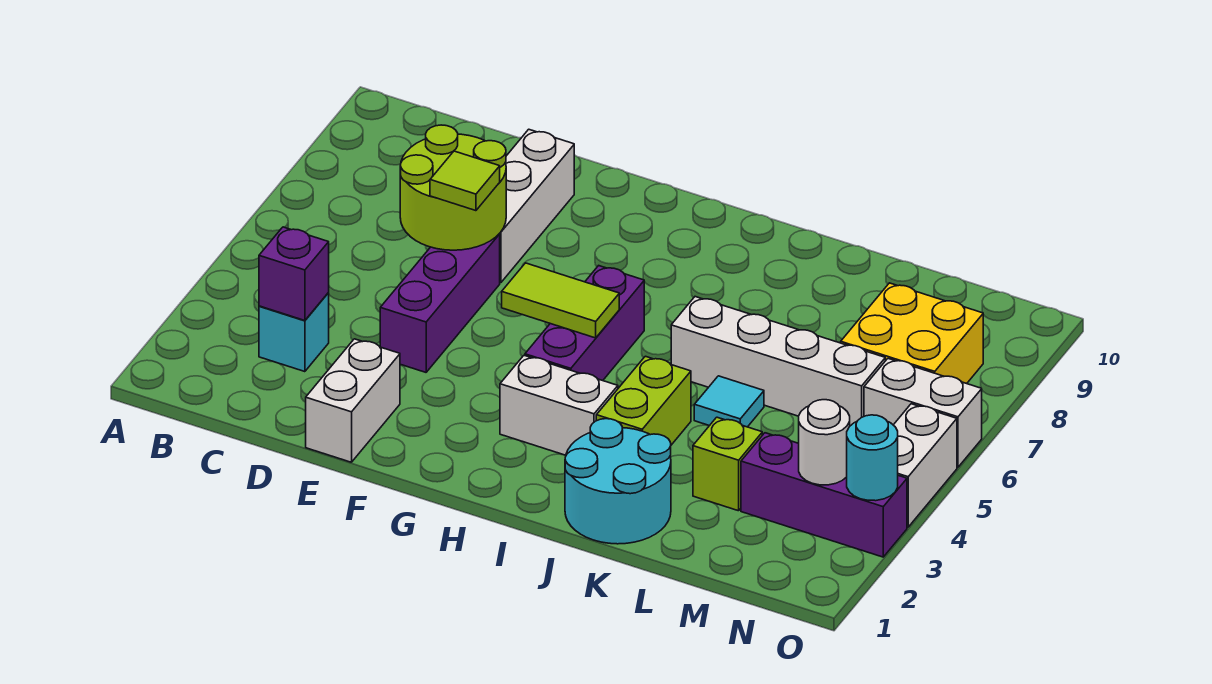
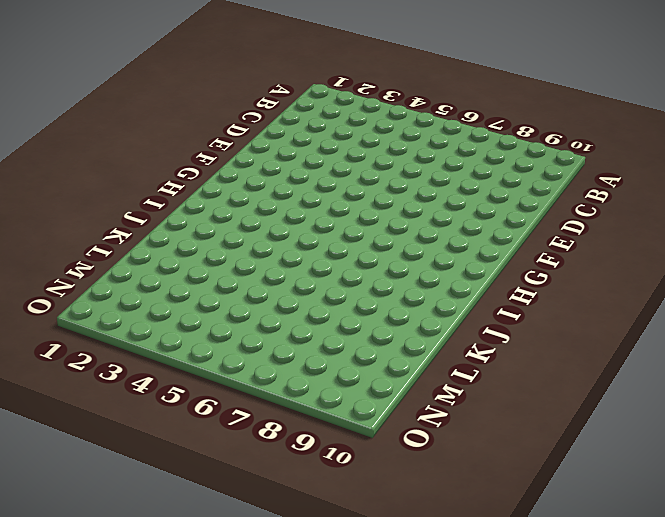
none -> cyan 1x1 brick [259,293,329,372]
none -> white 1x2 brick [306,339,400,462]
none -> purple 1x3 brick [380,234,500,372]

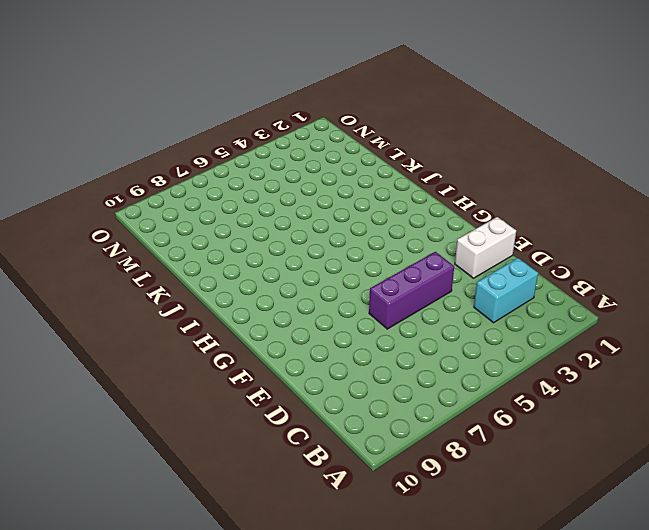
cyan 1x2 brick [474,258,538,323] -> cyan 1x1 brick [259,293,329,372]
none -> white 1x3 brick [499,129,574,283]
none -> white 1x2 brick [500,356,618,455]
none -> purple 1x3 brick [525,266,644,381]

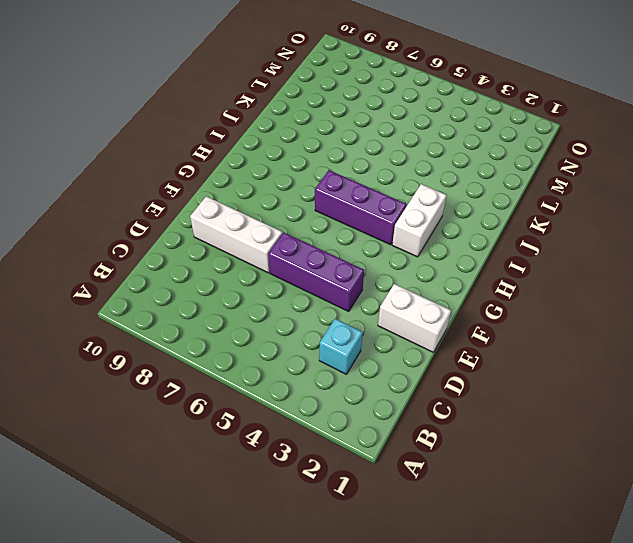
none -> cyan 2x2 round brick [565,419,671,544]
none -> lime 1x2 brick [596,356,691,445]
none -> white 1x4 brick [671,297,885,426]

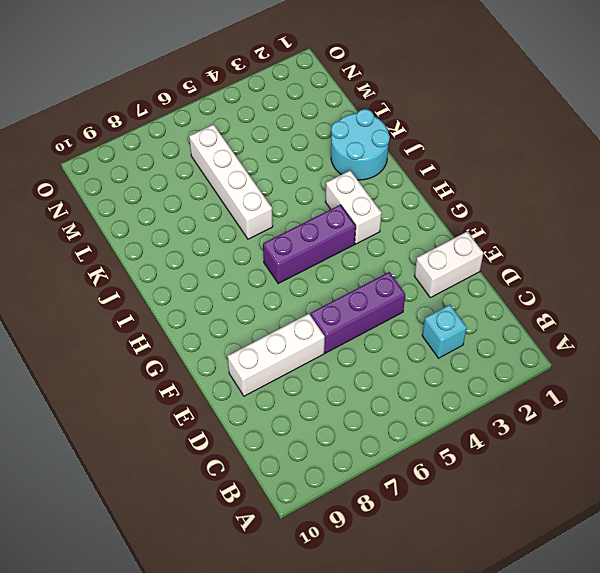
none -> lime 1x2 brick [596,356,691,445]
none -> cyan 1x1 tile [694,376,764,427]
none -> lime 1x1 brick [693,417,762,511]

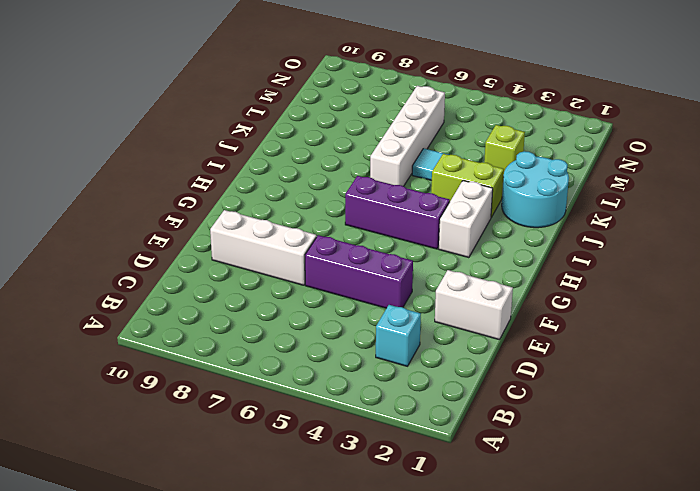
none -> purple 1x3 brick [741,433,907,557]
none -> yellow 2x2 brick [841,283,983,384]
none -> white 1x2 brick [864,359,982,467]

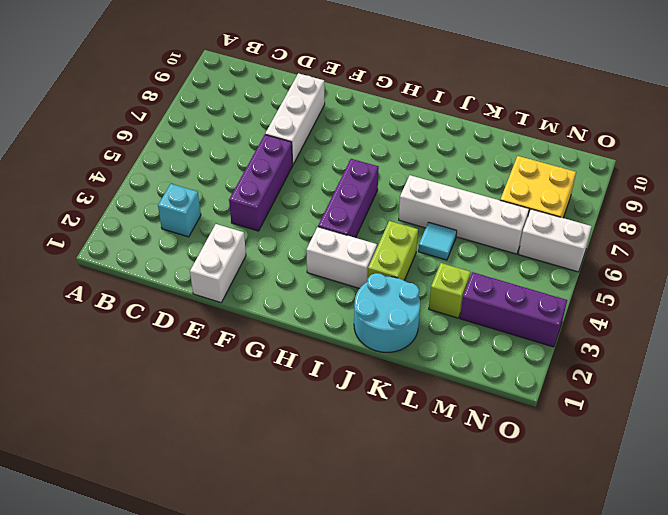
none -> white 1x2 brick [894,404,957,527]
none -> purple 1x1 brick [259,227,329,321]
none -> lime 2x2 round brick [400,125,506,250]

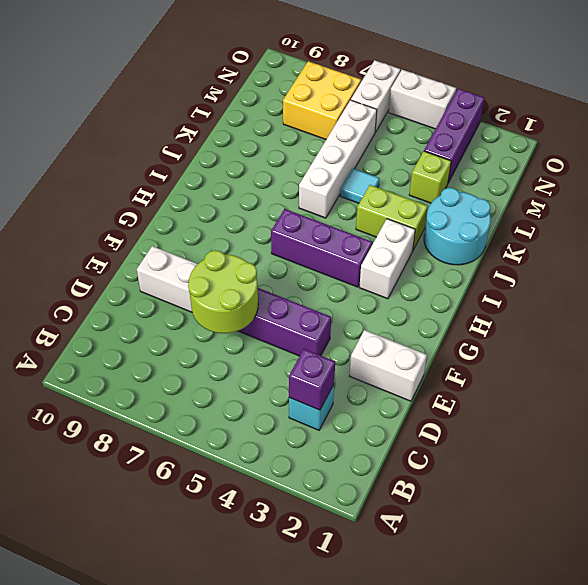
none -> lime 1x2 tile [502,263,619,338]
none -> white 1x1 round brick [799,400,850,485]
none -> cyan 1x1 round brick [847,415,898,501]

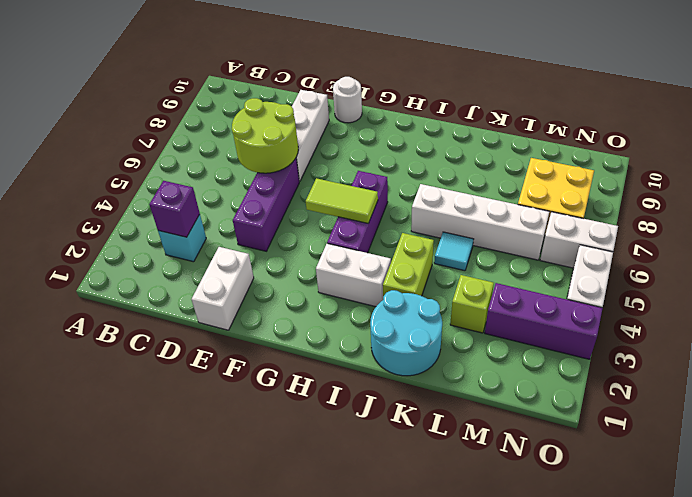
white 1x1 round brick [333,77,362,123] -> white 1x1 round brick moved to [799,400,850,485]
none -> cyan 1x1 round brick [847,415,898,501]
none -> lime 1x1 tile [430,151,500,211]

